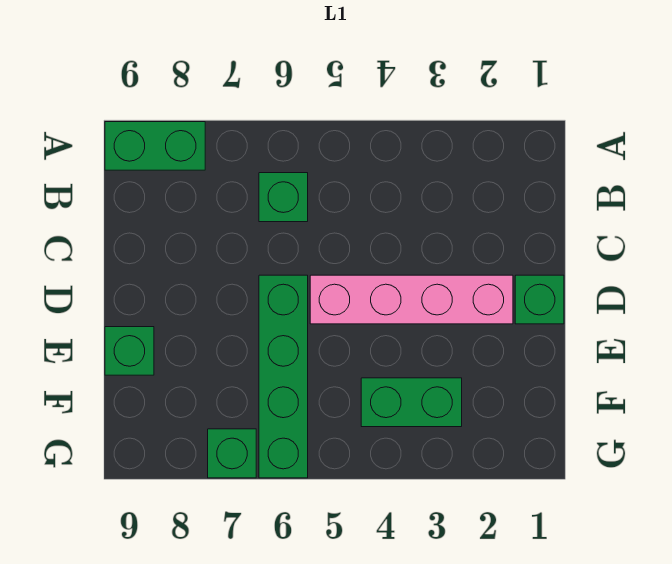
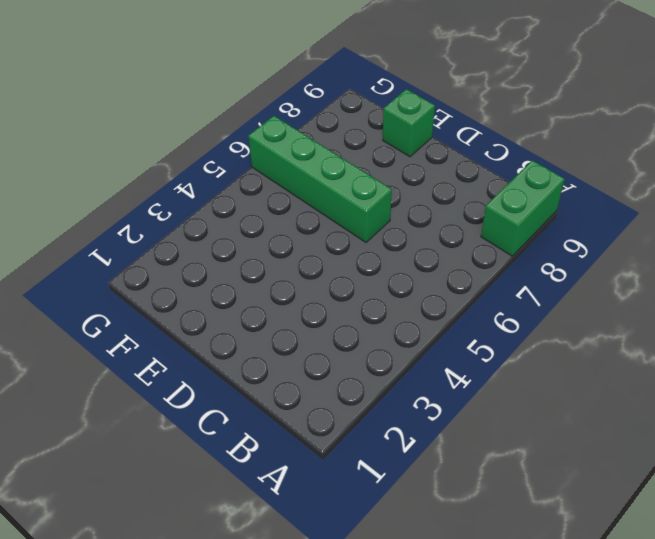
none -> green 1x1 brick [259,173,308,222]
none -> green 1x1 brick [515,275,564,324]

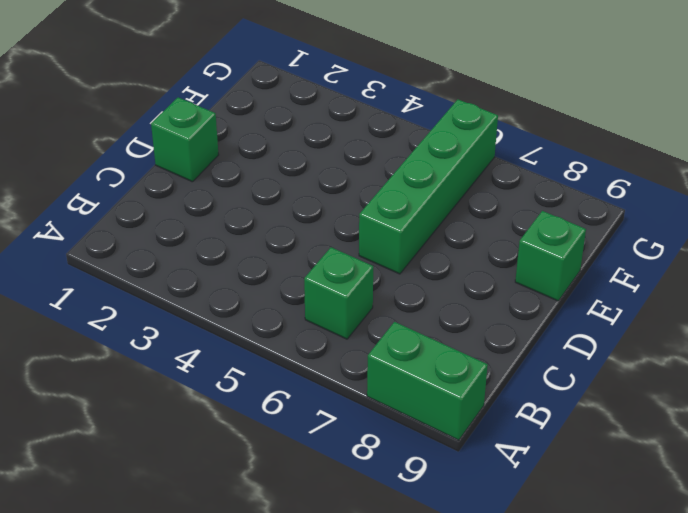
none -> pink 1x4 brick [310,275,513,324]
none -> green 1x2 brick [361,378,462,427]

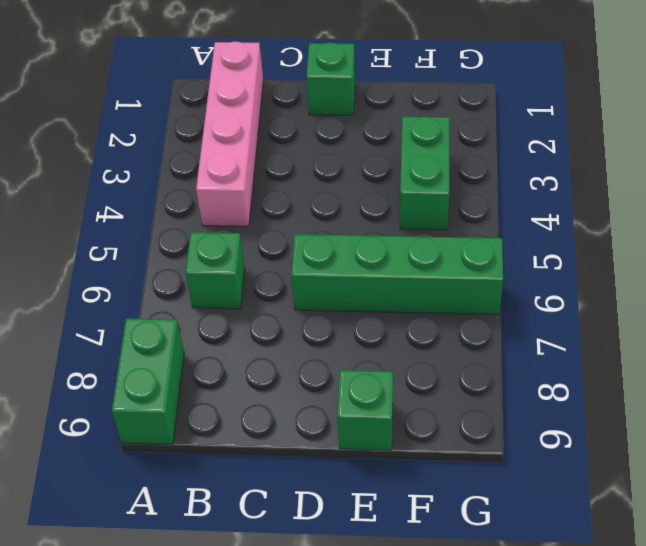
pink 1x4 brick [196,42,263,226] -> pink 1x4 brick moved to [310,275,513,324]
none -> green 1x1 brick [208,429,256,478]

